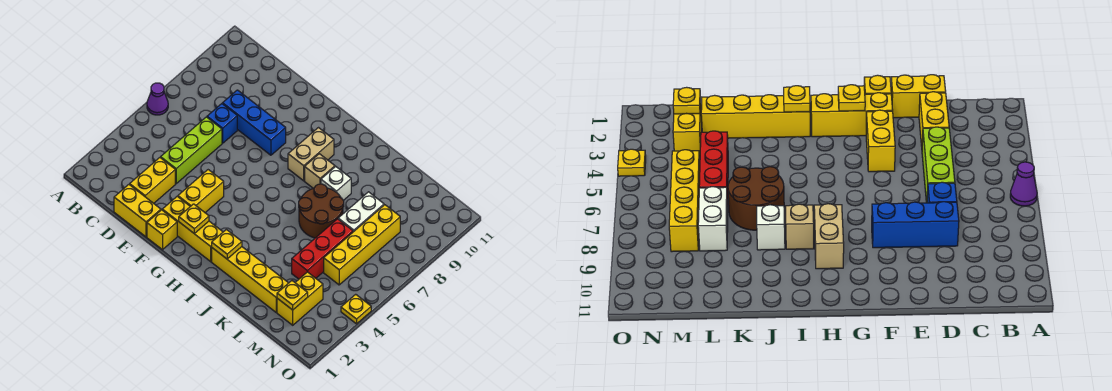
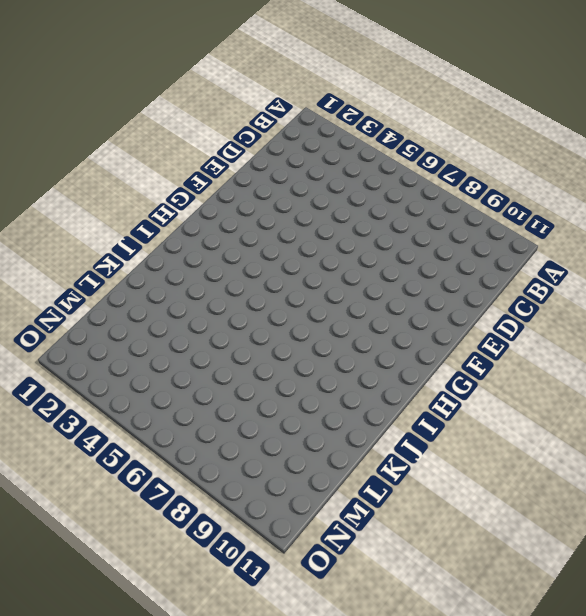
none -> purple 1x1 cone [147,83,168,115]
none -> yellow 1x2 brick [114,185,161,237]
none -> yellow 1x2 brick [130,158,175,203]

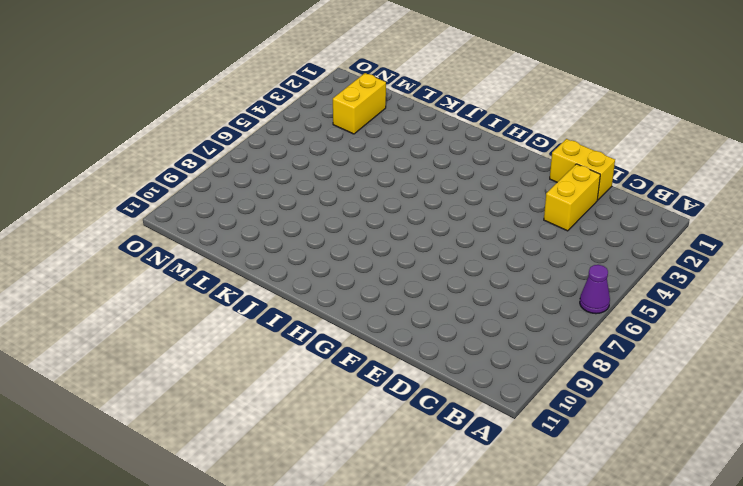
none -> lime 1x3 brick [161,117,222,184]
none -> blue 1x1 brick [207,104,237,143]
none -> blue 1x3 brick [223,90,286,155]

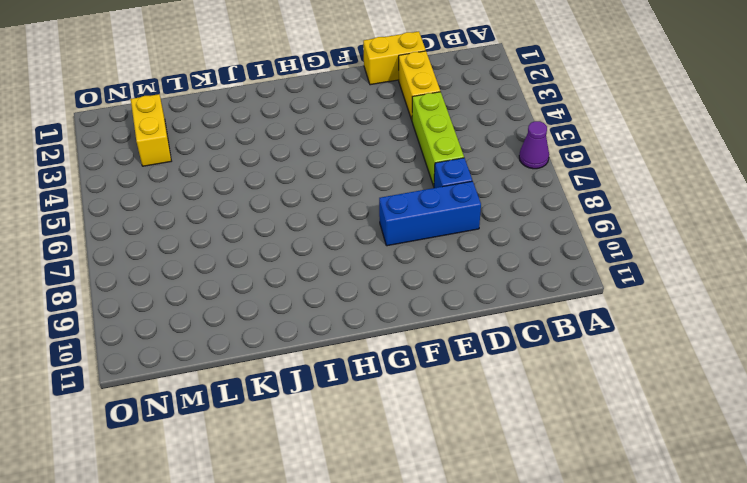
none -> yellow 1x1 brick [147,210,177,250]
none -> yellow 1x3 brick [162,196,223,262]
none -> yellow 1x2 brick [178,170,224,213]

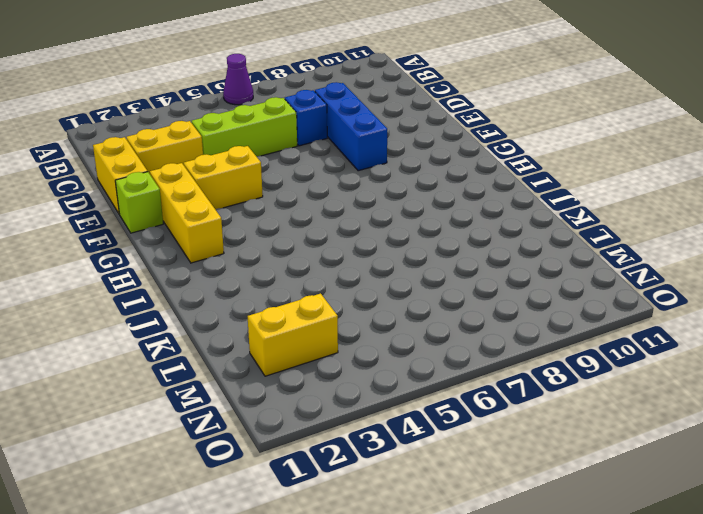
lime 1x1 brick [115,172,163,233] -> yellow 1x1 brick [147,210,177,250]
none -> tan 1x2 brick [288,128,334,181]
none -> yellow 1x4 brick [212,247,288,312]
none -> tan 1x1 brick [305,154,335,188]

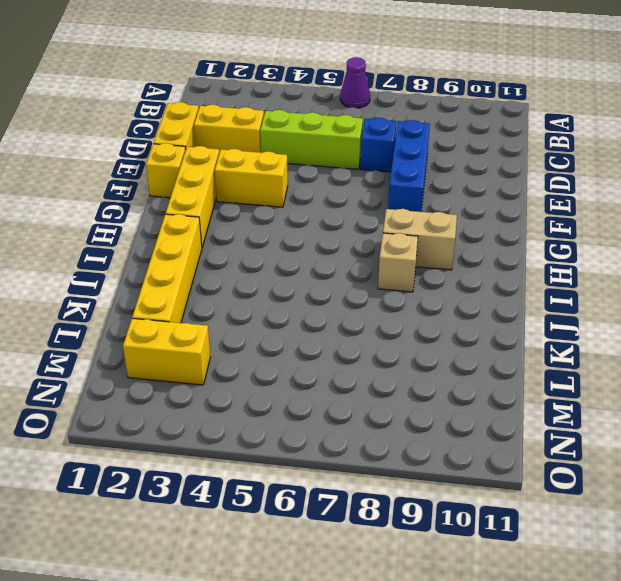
none -> brown 2x2 round brick [299,184,344,238]
none -> white 1x1 brick [321,166,351,200]
none -> red 1x3 brick [292,219,353,279]

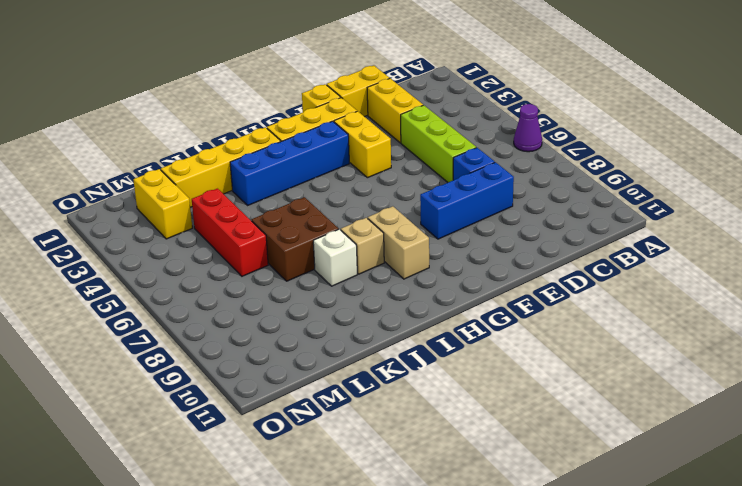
blue 1x4 brick [230,121,349,205] -> none
brown 2x2 brick [251,197,339,281] -> brown 2x2 round brick [299,184,344,238]
none -> white 1x2 brick [338,192,384,232]
none -> yellow 1x4 brick [324,205,400,285]
none -> yellow 1x1 plate [341,294,371,324]

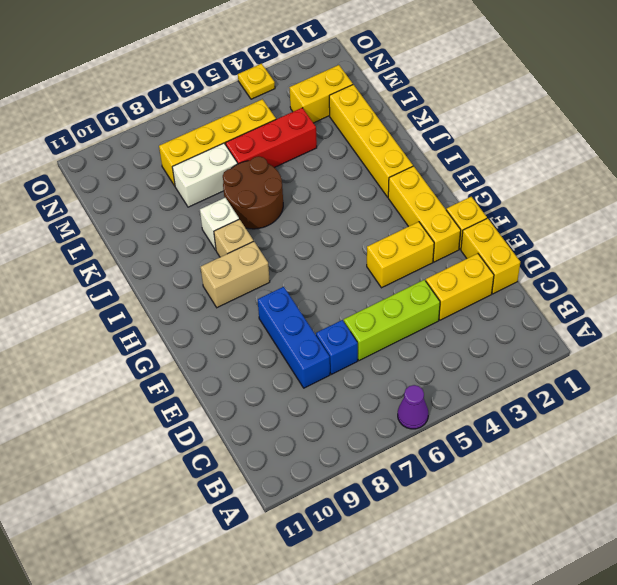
none -> yellow 1x1 plate [179,204,209,234]
none -> yellow 1x1 plate [212,229,242,259]
none -> yellow 1x1 plate [277,281,308,310]

